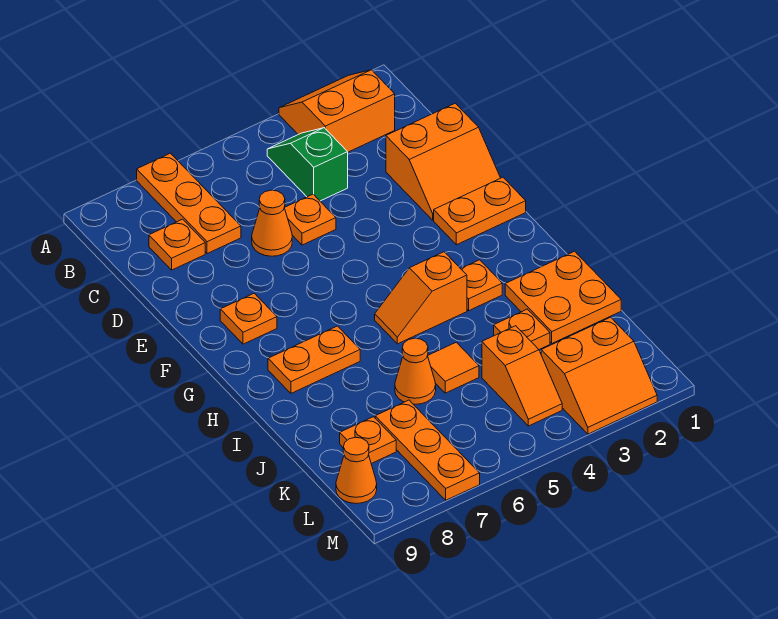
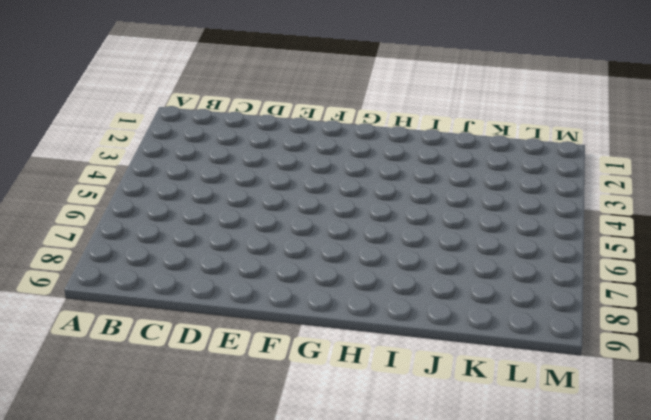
none -> orange 2x2 slope [279,70,395,152]
none -> orange 1x3 plate [137,153,241,254]
none -> green 1x2 slope [267,128,348,201]

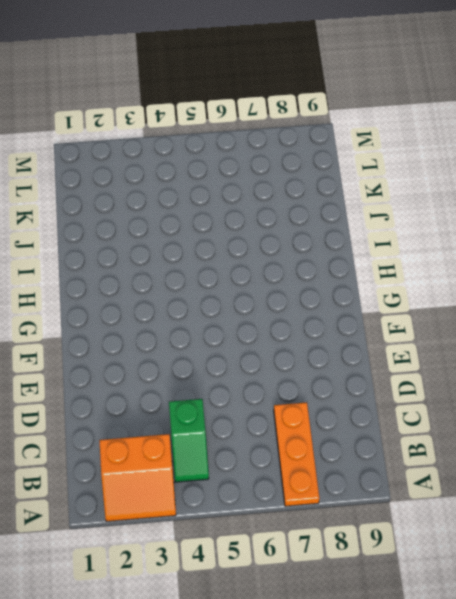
none -> orange 1x1 plate [149,219,205,270]
none -> orange 2x2 slope [386,103,500,220]
none -> orange 1x1 plate [284,194,336,245]

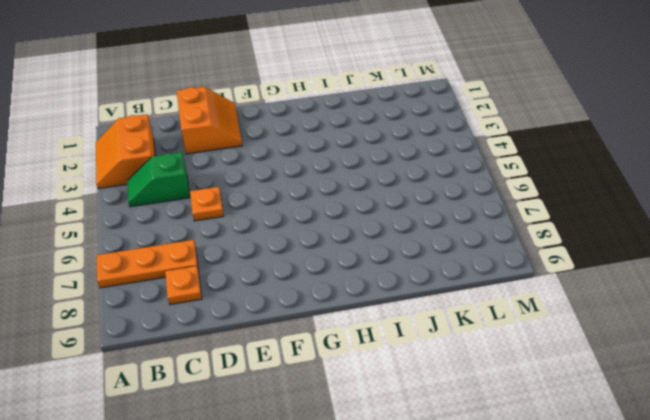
none -> orange 1x1 cone [252,190,292,256]
none -> orange 1x2 plate [434,177,526,245]
none -> orange 1x1 plate [220,293,277,344]

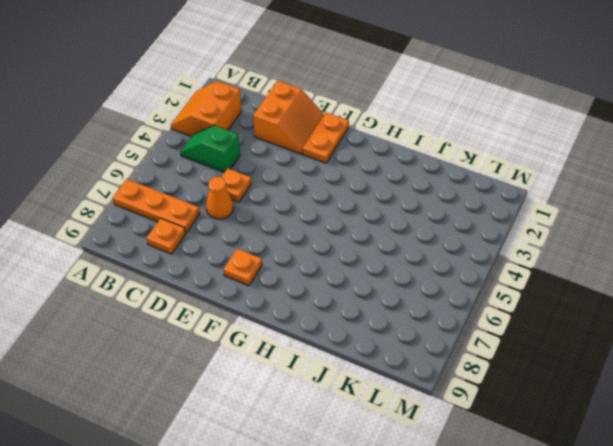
none -> orange 1x1 plate [461,260,502,311]
none -> orange 1x2 slope [375,252,467,344]
none -> orange 1x2 plate [268,326,360,393]

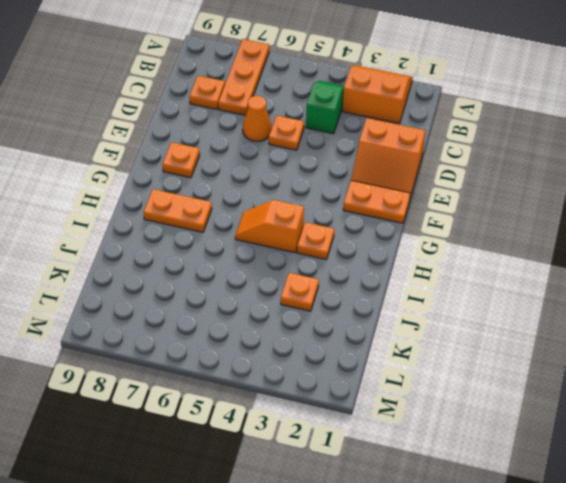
none -> orange 2x2 plate [505,251,621,343]
none -> orange 1x1 tile [428,342,479,393]
none -> orange 1x1 cone [395,338,436,404]

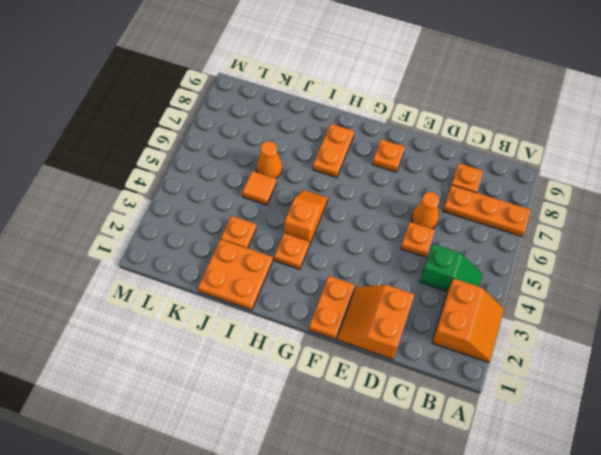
none -> orange 1x2 slope [482,326,562,426]
none -> orange 1x3 plate [375,400,480,500]
none -> orange 1x1 plate [340,417,396,464]

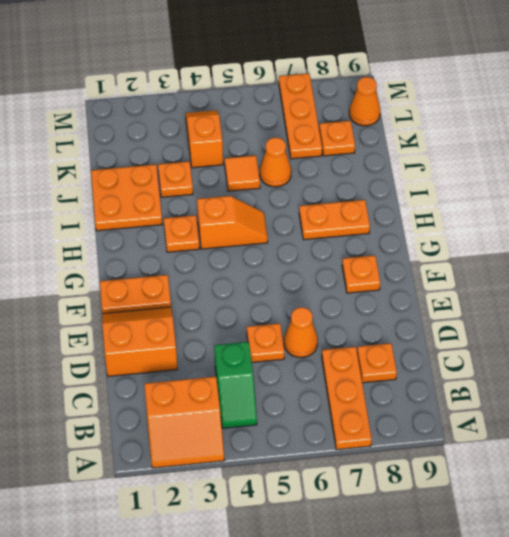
none -> orange 2x2 slope [541,317,657,434]

